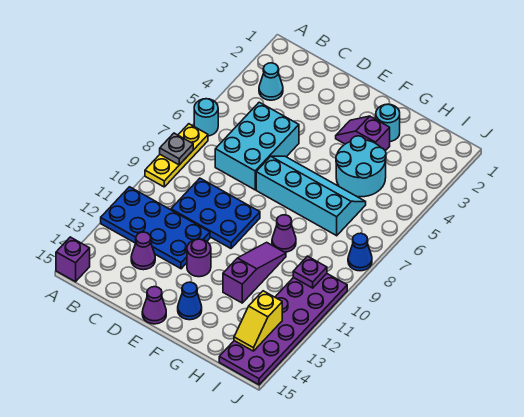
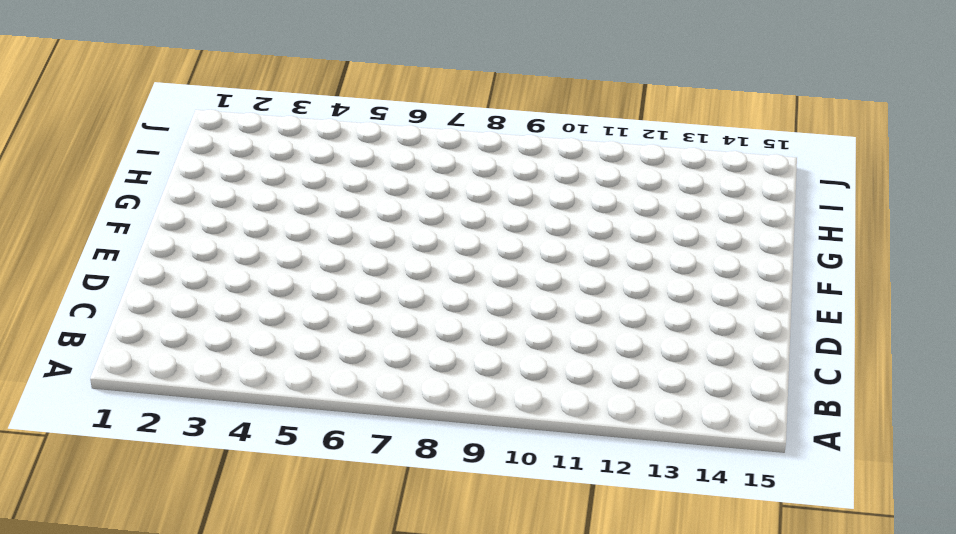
none -> cyan 1x1 round brick [194,99,218,136]
none -> yellow 1x3 plate [145,124,208,187]
none -> blue 2x4 plate [101,187,210,269]

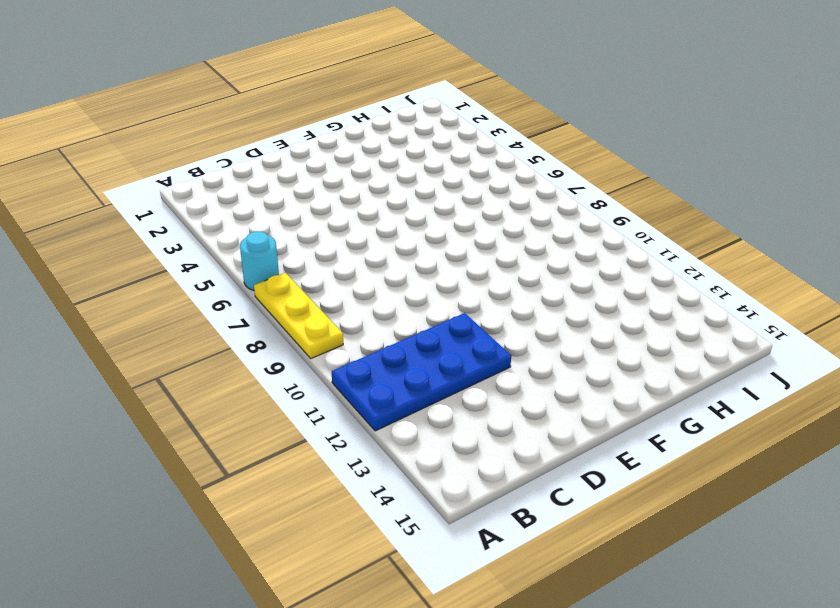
none -> purple 1x1 brick [56,237,90,282]
none -> cyan 1x1 cone [259,63,283,100]
none -> cyan 2x3 brick [215,102,299,190]

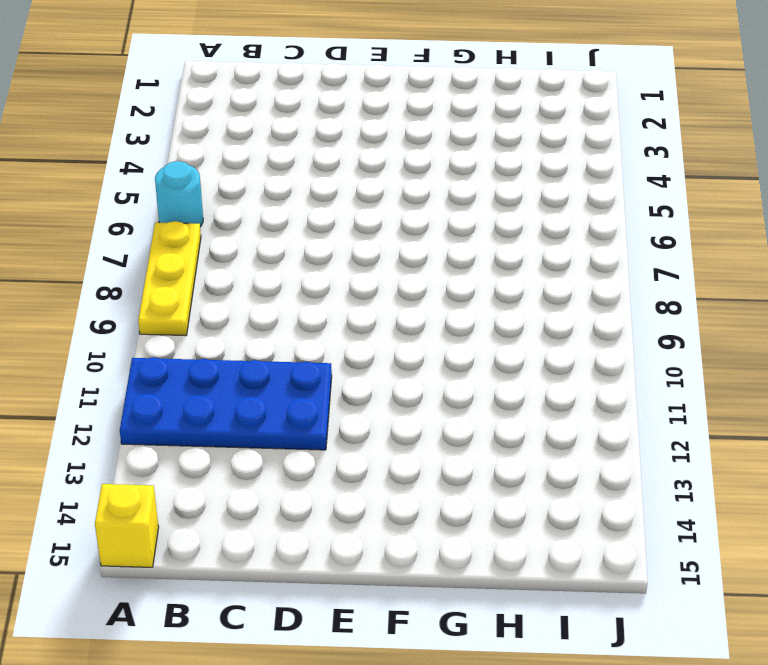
yellow 1x1 brick [95,484,159,567] -> purple 1x1 brick [56,237,90,282]
none -> cyan 1x1 cone [259,63,283,100]
none -> cyan 2x3 brick [215,102,299,190]
none -> blue 2x3 plate [171,178,260,248]

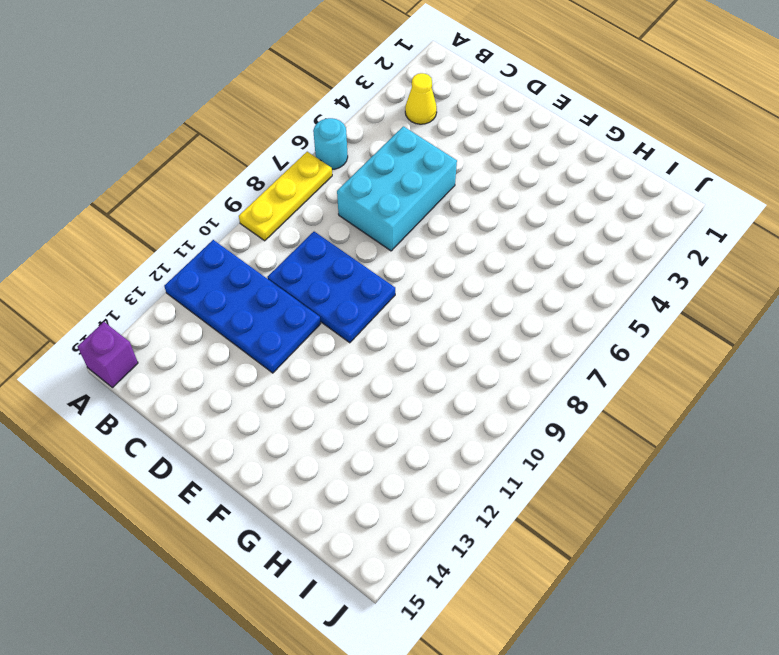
yellow 1x1 cone [405,73,437,124] -> cyan 1x1 cone [259,63,283,100]
none -> purple 1x1 cone [131,232,155,270]
none -> cyan 2x4 slope [256,156,366,236]
none -> purple 1x1 round brick [187,239,211,277]

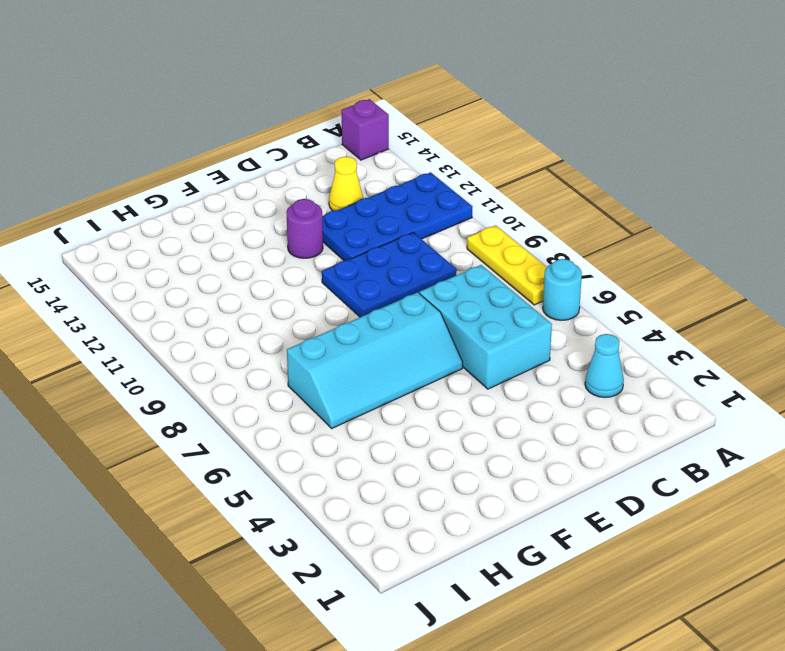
yellow 1x1 cone [329,157,363,211] -> purple 1x1 cone [131,232,155,270]
none -> purple 1x1 cone [142,287,166,324]
none -> purple 1x2 slope [336,116,390,151]
none -> blue 1x1 cone [178,282,202,320]

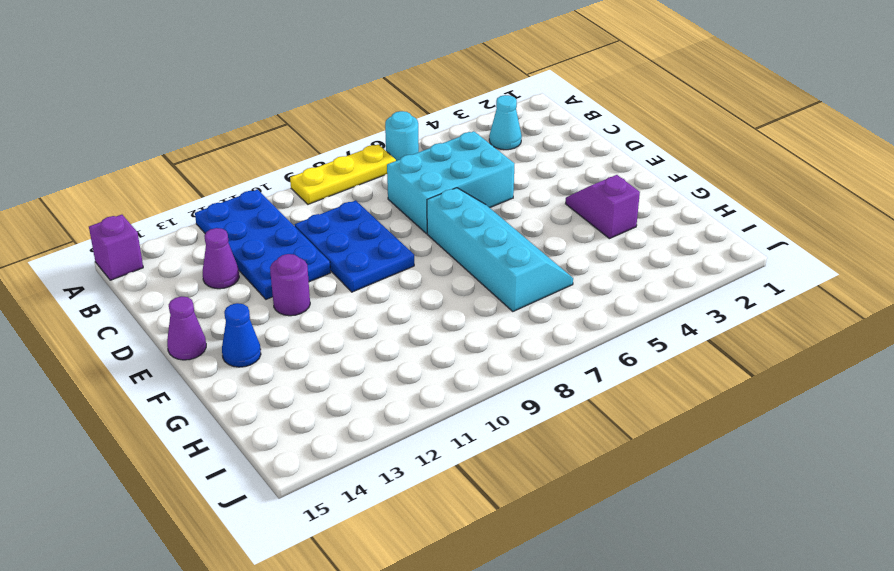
none -> cyan 1x1 round brick [376,104,400,142]
none -> cyan 2x2 round brick [336,136,386,197]
none -> purple 1x1 cone [272,215,296,252]

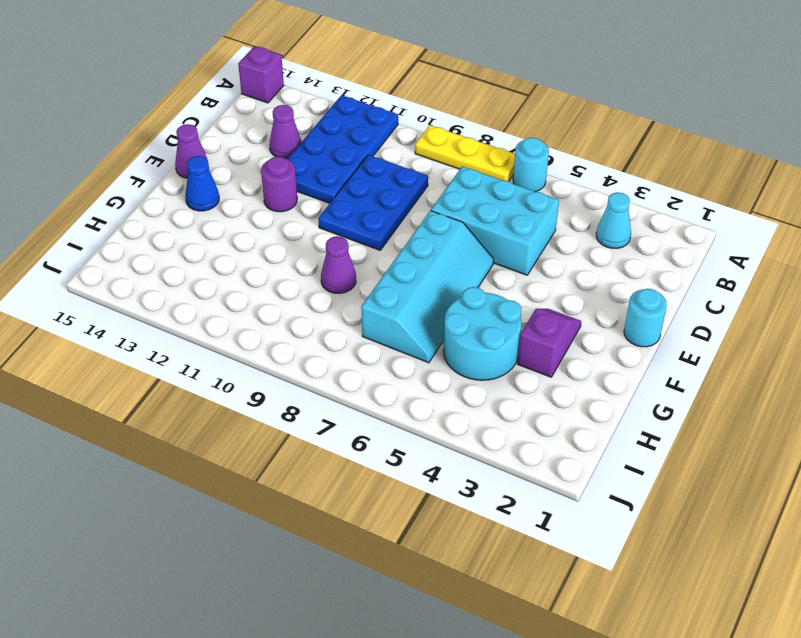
cyan 1x1 round brick [624,289,667,347] -> cyan 1x1 round brick moved to [376,104,400,142]
none -> purple 1x3 slope [223,242,286,303]
none -> purple 2x6 plate [219,274,347,385]
none -> blue 1x1 cone [348,233,372,271]

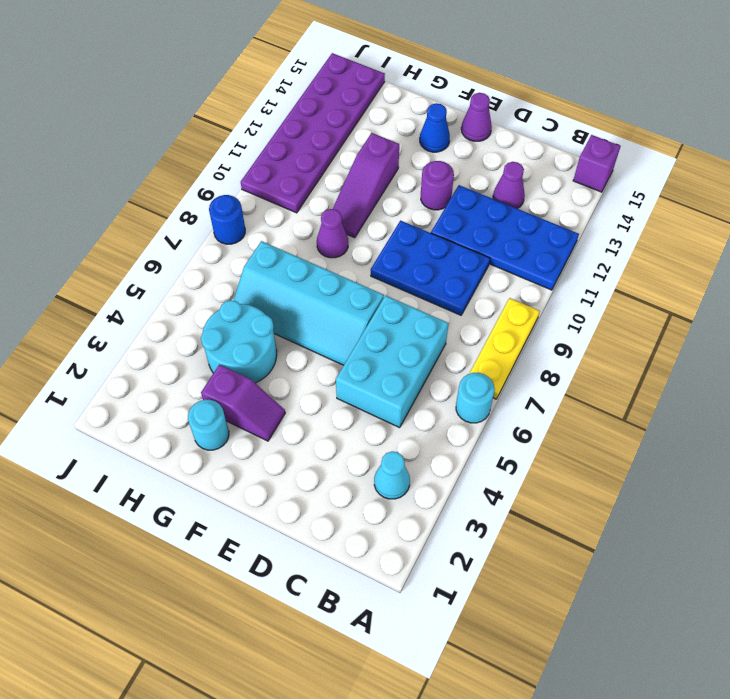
blue 1x1 round brick [209,195,245,244] -> blue 1x1 cone [348,233,372,271]
none -> grey 1x1 plate [160,133,193,165]
none -> purple 1x1 plate [293,256,327,288]
none -> yellow 1x2 slope [234,291,282,351]

